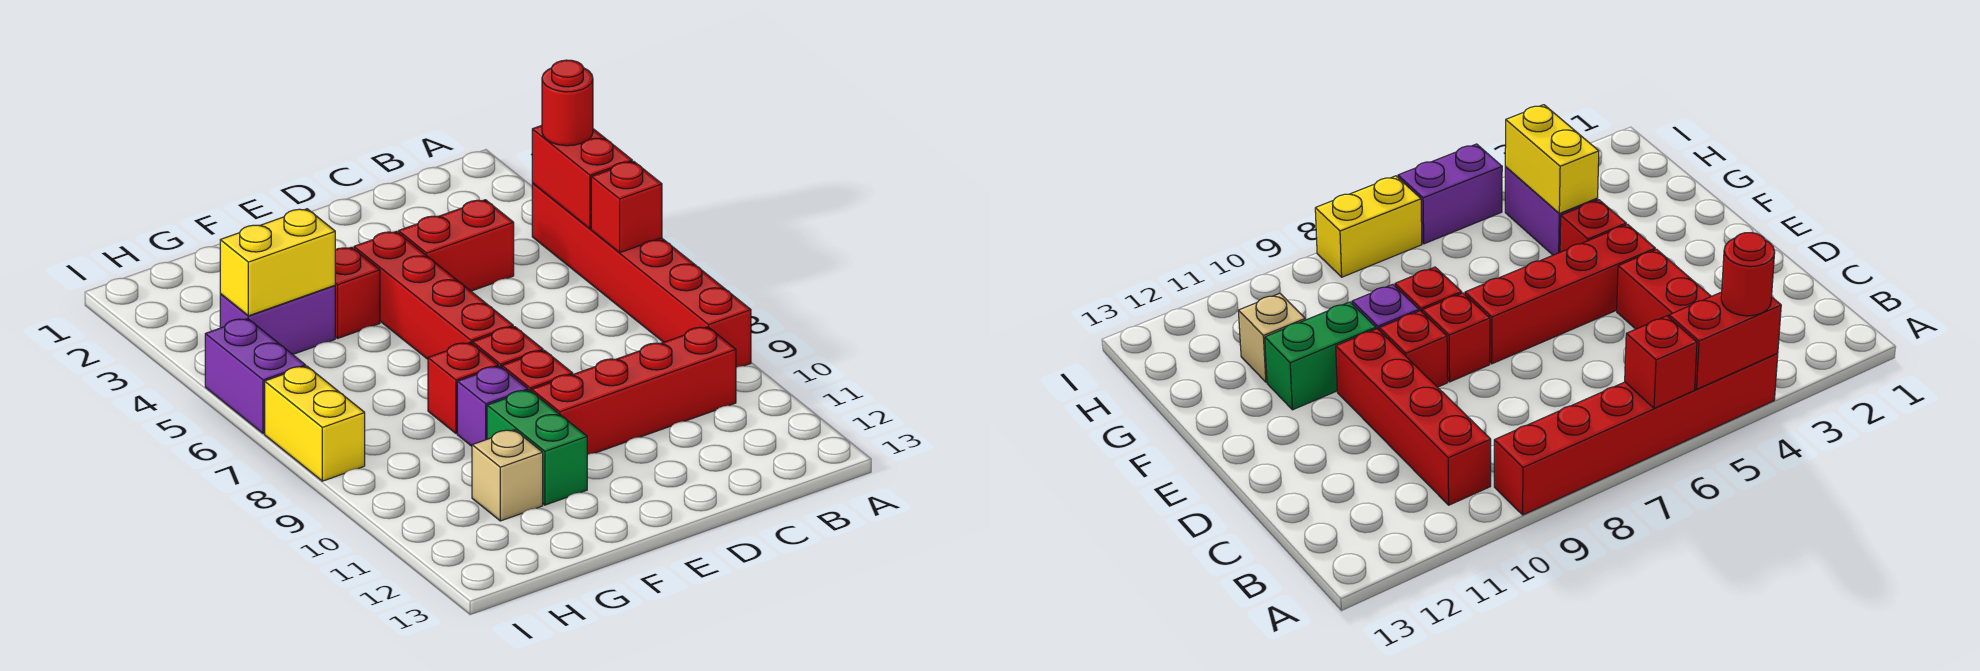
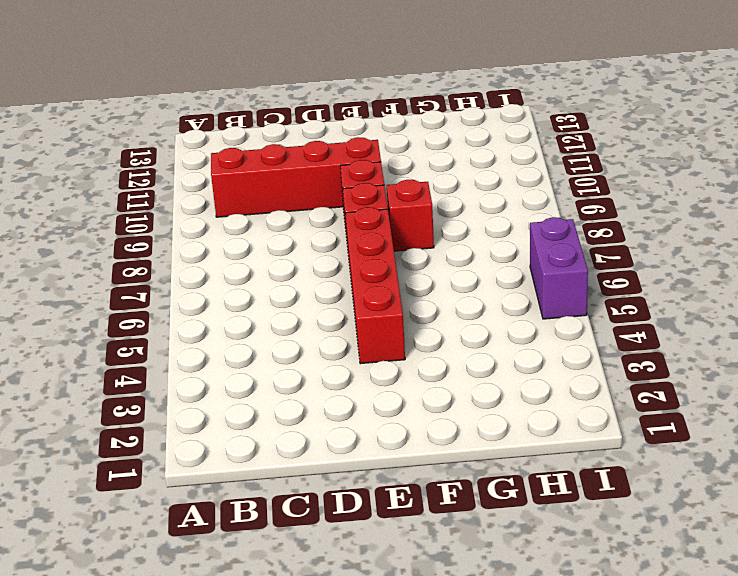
none -> red 1x6 brick [532,183,751,367]
none -> red 1x2 brick [398,200,514,291]
none -> red 1x1 brick [335,247,380,338]

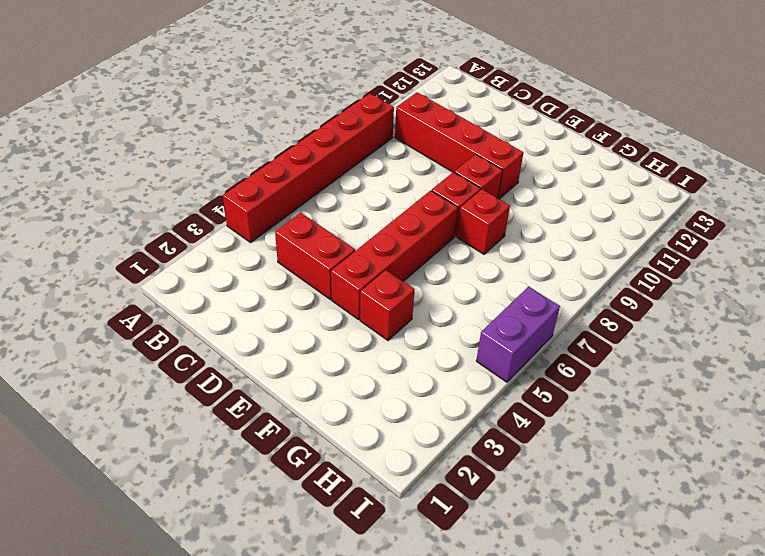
none -> purple 1x1 brick [457,366,528,446]
none -> green 1x2 brick [487,390,587,505]
none -> purple 1x2 brick [220,285,335,354]

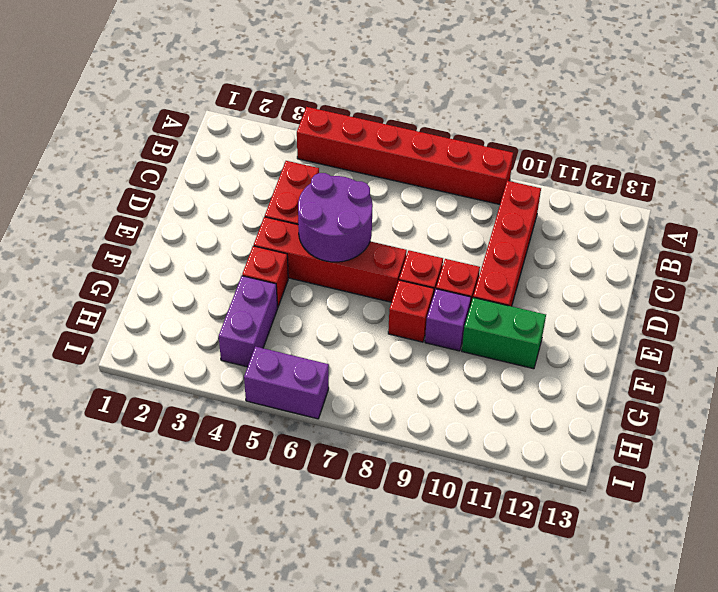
purple 2x2 round brick [298,173,373,262] -> none
none -> tan 1x1 brick [472,430,543,521]
none -> yellow 1x2 brick [265,366,365,481]
none -> red 1x2 brick [532,125,632,229]

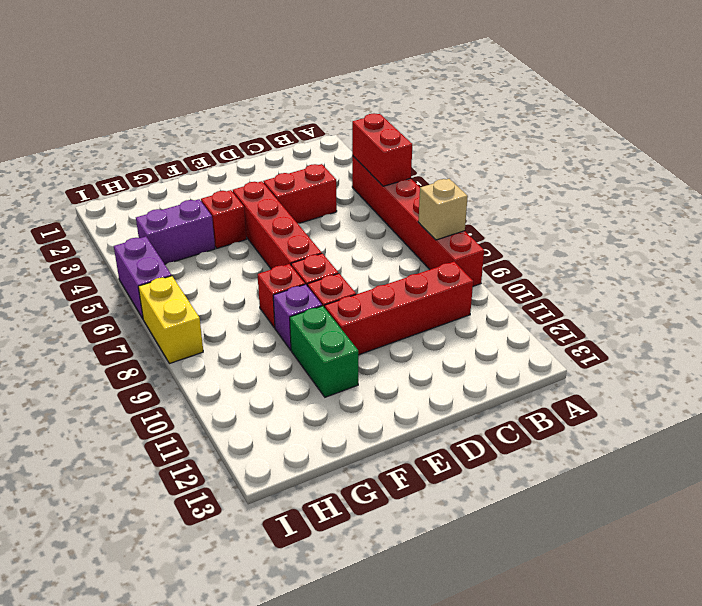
tan 1x1 brick [418,179,468,240] -> tan 1x1 brick moved to [472,430,543,521]
none -> red 1x1 brick [591,161,662,253]
none -> yellow 1x2 brick [220,209,335,316]
none -> red 1x1 round brick [542,60,593,146]

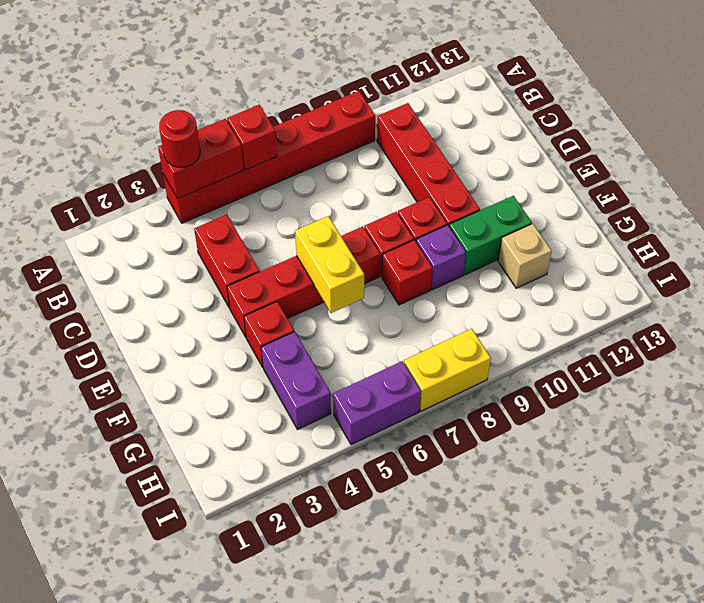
yellow 1x2 brick [295,216,364,313] -> yellow 1x2 brick moved to [220,209,335,316]

